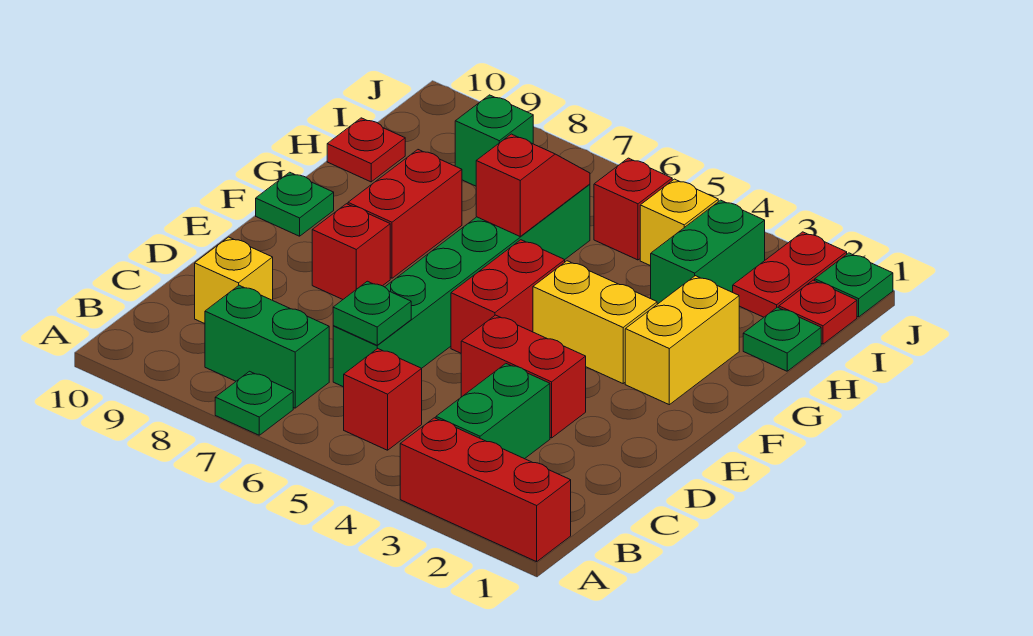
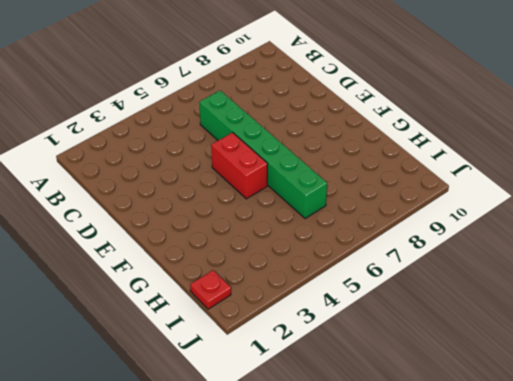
none -> red 1x3 brick [400,418,571,562]
none -> green 1x1 plate [215,371,293,435]
none -> green 1x2 brick [436,364,550,459]

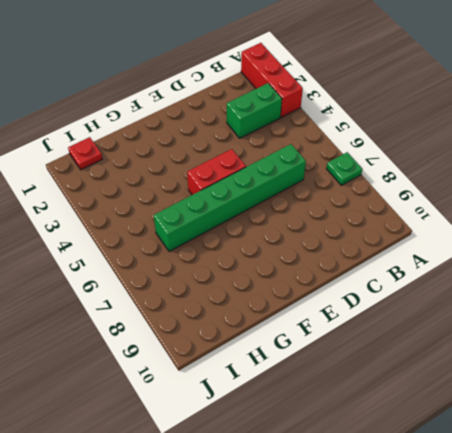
none -> red 1x1 brick [344,348,422,450]
none -> green 1x2 brick [205,285,329,408]
none -> yellow 1x1 brick [195,237,273,324]

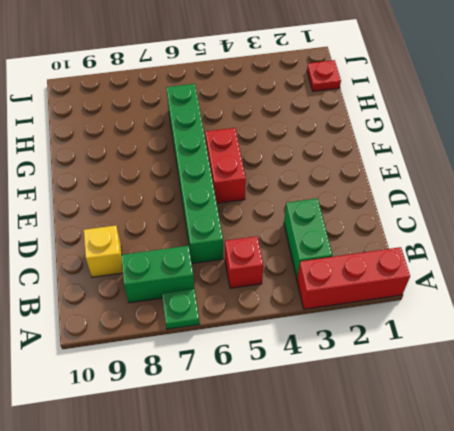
none -> red 1x2 brick [461,315,586,438]
none -> red 1x1 brick [312,204,390,299]
none -> yellow 1x2 brick [625,276,739,405]

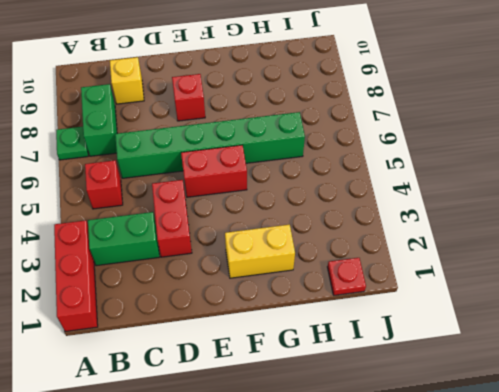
none -> yellow 1x2 brick [533,261,657,383]
none -> red 1x2 brick [348,150,462,278]
none -> green 1x1 plate [256,172,334,236]

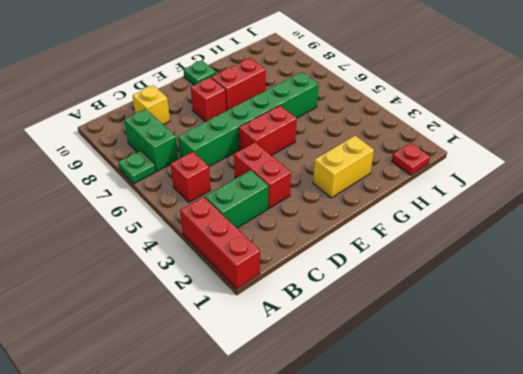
none -> yellow 1x2 brick [533,261,657,383]
none -> green 1x1 plate [743,307,821,371]
none -> green 1x2 brick [651,200,765,304]

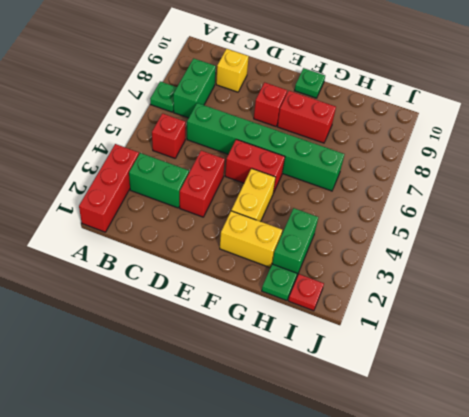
green 1x2 brick [272,208,318,275] -> green 1x2 brick turned to [651,200,765,304]
none -> red 1x1 plate [327,118,405,182]
none -> red 1x2 plate [733,232,847,317]
none -> yellow 1x1 brick [640,179,718,266]

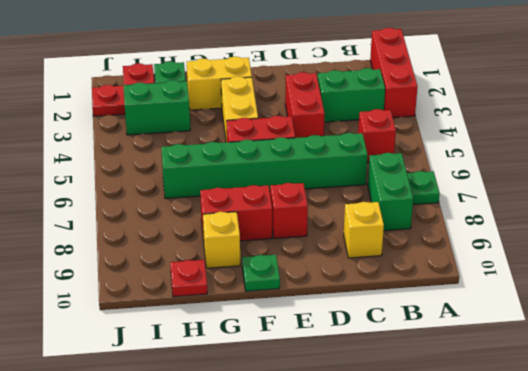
yellow 1x1 brick [203,212,240,268] -> yellow 1x1 brick moved to [640,179,718,266]
none -> red 1x1 brick [594,158,672,260]
none -> green 1x1 brick [455,95,533,186]
none -> green 1x1 plate [815,253,893,317]

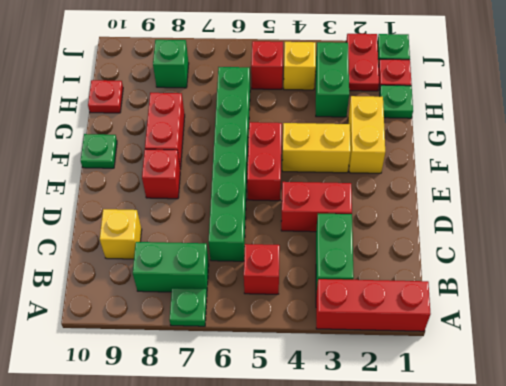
none -> green 1x1 plate [333,281,411,345]
none -> red 1x2 slope [476,134,590,236]

